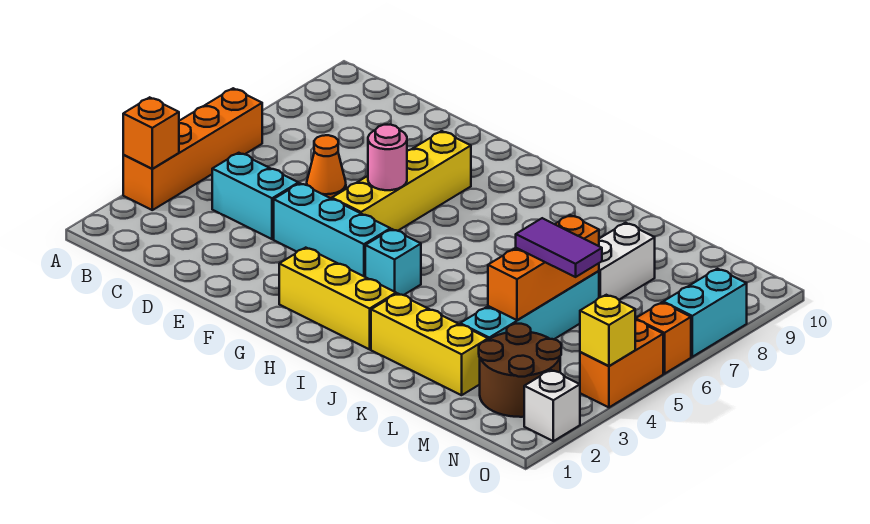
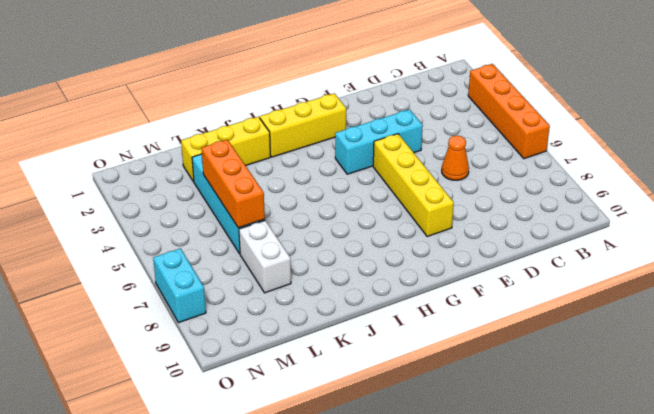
none -> cyan 1x2 brick [212,153,299,239]
none -> cyan 1x1 brick [365,229,421,295]
none -> brown 2x2 round brick [479,324,561,417]

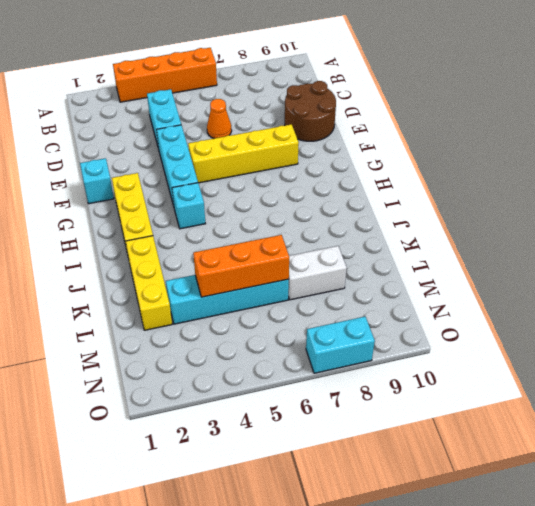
brown 2x2 round brick [285,81,336,141] -> brown 2x2 round brick moved to [479,324,561,417]
cyan 1x1 brick [80,158,114,204] -> none
none -> white 1x1 brick [524,370,580,441]
none -> orange 1x2 brick [580,320,663,407]
none -> orange 1x1 brick [635,302,691,374]

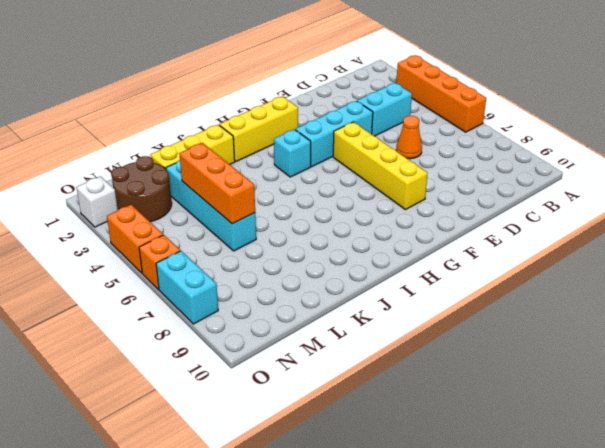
none -> white 1x2 brick [599,223,655,300]
none -> orange 1x1 brick [123,97,179,169]
none -> pink 1x1 round brick [368,125,407,190]

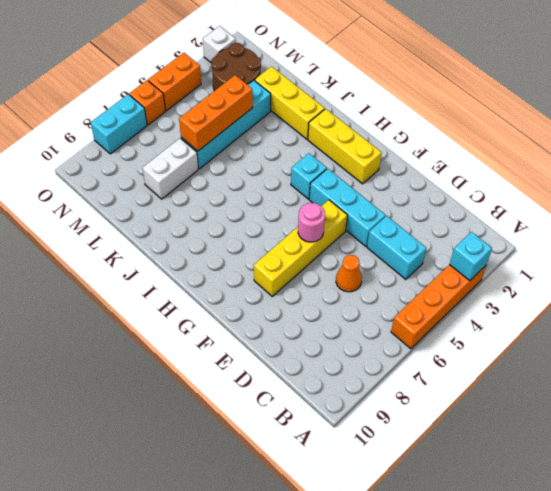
cyan 1x1 brick [449,232,492,281] -> orange 1x1 brick [123,97,179,169]
none -> yellow 1x1 brick [580,295,635,366]
none -> purple 1x2 tile [516,218,602,277]

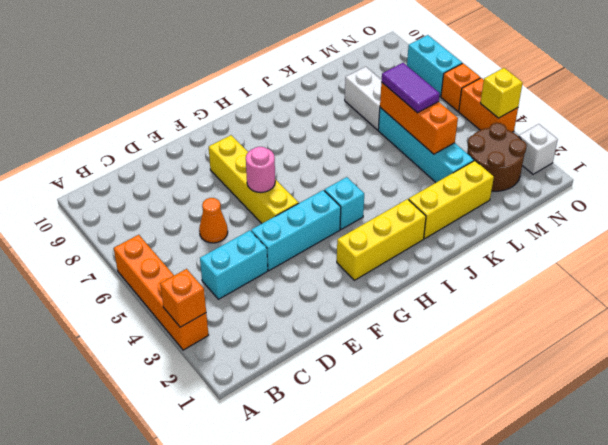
purple 1x2 tile [381,63,440,113] -> purple 1x2 tile turned to [516,218,602,277]

